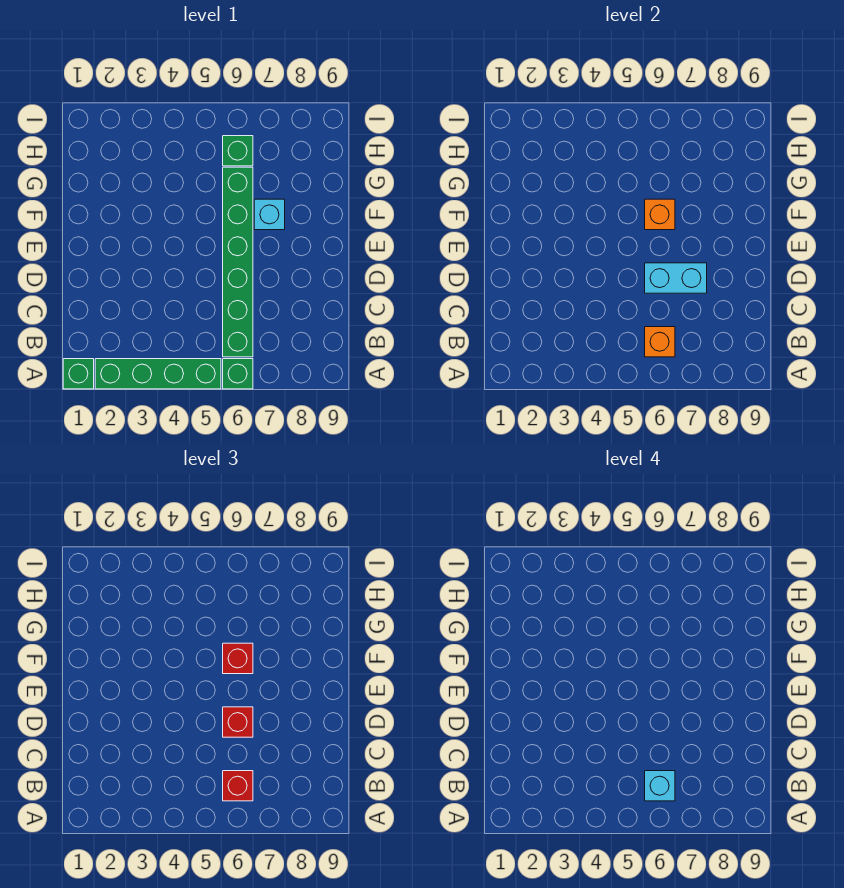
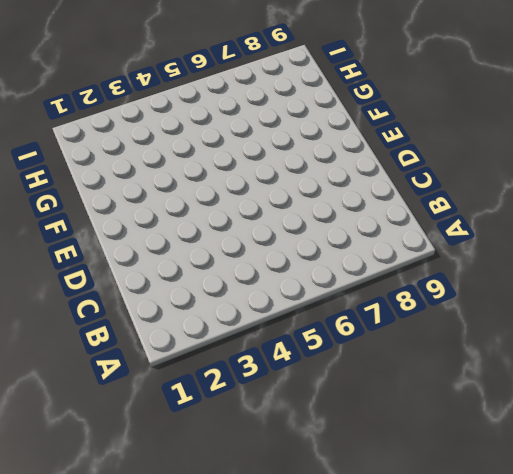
none -> green 1x1 brick [63,359,94,389]
none -> green 1x4 brick [95,359,221,389]
none -> green 1x1 brick [223,359,253,389]

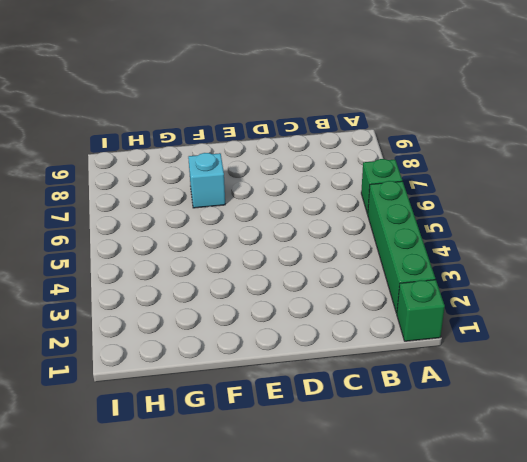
none -> green 1x6 brick [223,167,253,357]
none -> green 1x1 brick [223,136,253,166]
none -> orange 1x1 brick [645,327,675,357]

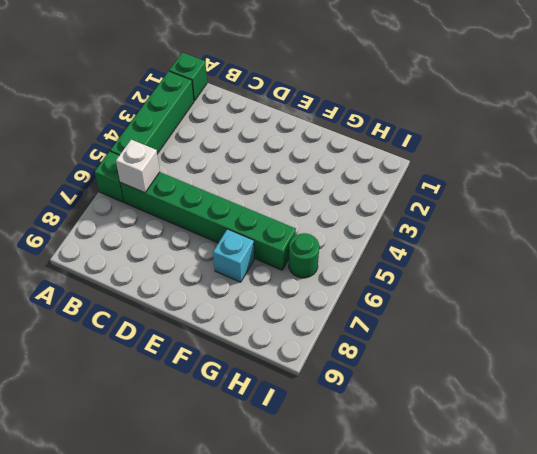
white 1x1 brick [116,140,160,193] -> orange 1x1 brick [645,327,675,357]
green 1x1 round brick [289,233,319,278] -> green 1x1 brick [223,136,253,166]
none -> cyan 1x2 brick [645,263,707,293]
none -> orange 1x1 brick [645,199,675,230]
none -> red 1x1 brick [223,771,253,801]

